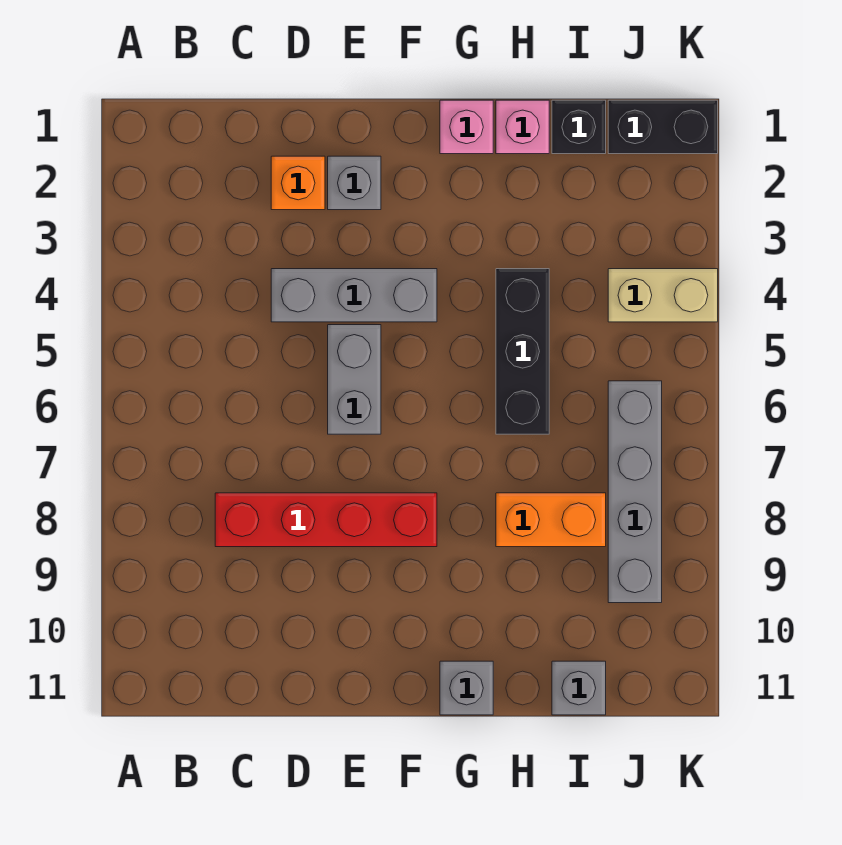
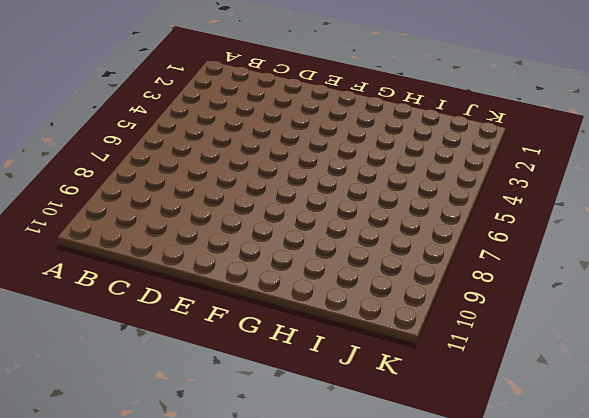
none -> red 1x4 brick [215,493,437,547]
none -> orange 1x1 brick [271,156,325,210]
none -> grey 1x3 brick [271,269,437,322]

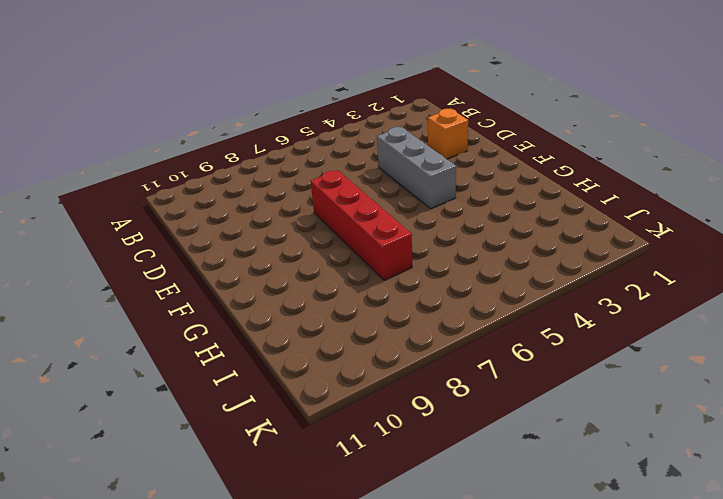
red 1x4 brick [311,170,412,280] -> red 1x4 brick moved to [215,493,437,547]
none -> grey 1x1 brick [328,156,381,210]
none -> grey 1x2 brick [328,325,381,434]
none -> pink 1x1 brick [440,100,493,154]

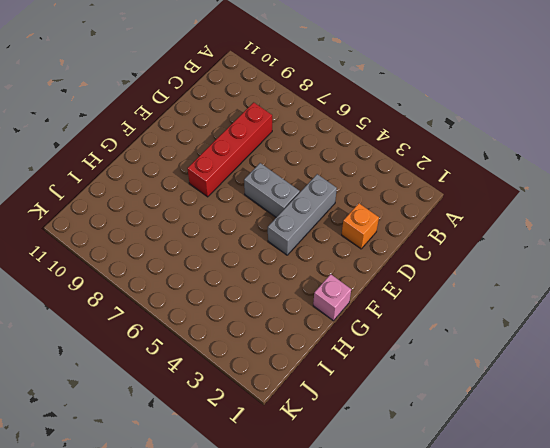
none -> grey 1x1 brick [328,156,381,210]
none -> grey 1x1 brick [440,661,493,715]
none -> pink 1x1 brick [496,100,549,154]

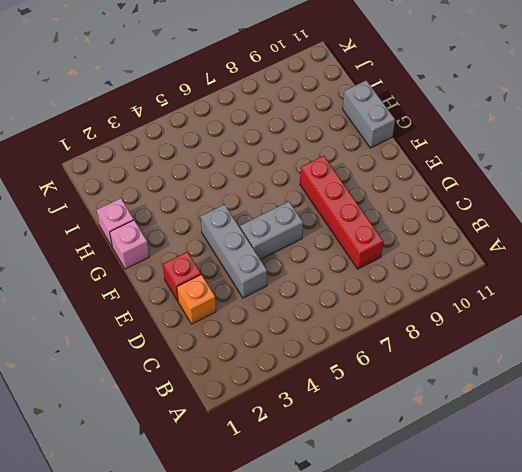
red 1x1 brick [163,252,201,301] -> grey 1x1 brick [328,156,381,210]
grey 1x2 brick [343,80,395,148] -> grey 1x1 brick [440,661,493,715]
none -> black 1x3 brick [496,269,549,434]
none -> orange 1x2 brick [496,493,606,547]
none -> black 1x1 brick [552,100,606,154]

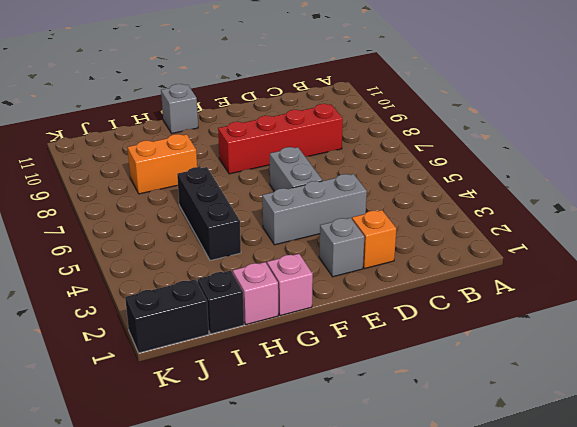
none -> grey 1x1 brick [552,661,606,715]
none -> tan 1x2 brick [608,269,718,322]
none -> grey 1x4 brick [608,381,662,603]

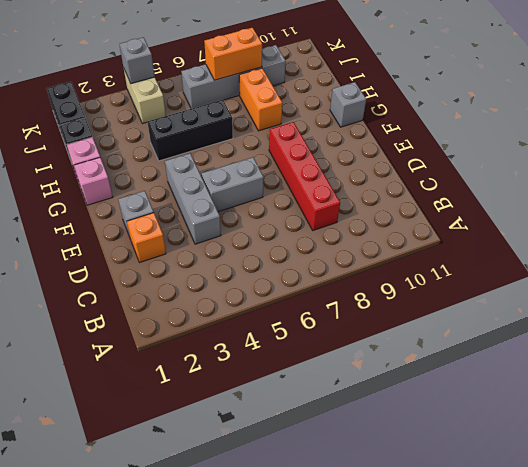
orange 1x2 brick [204,28,262,80] -> none
grey 1x1 brick [119,37,155,84] -> grey 1x1 brick moved to [552,661,606,715]

